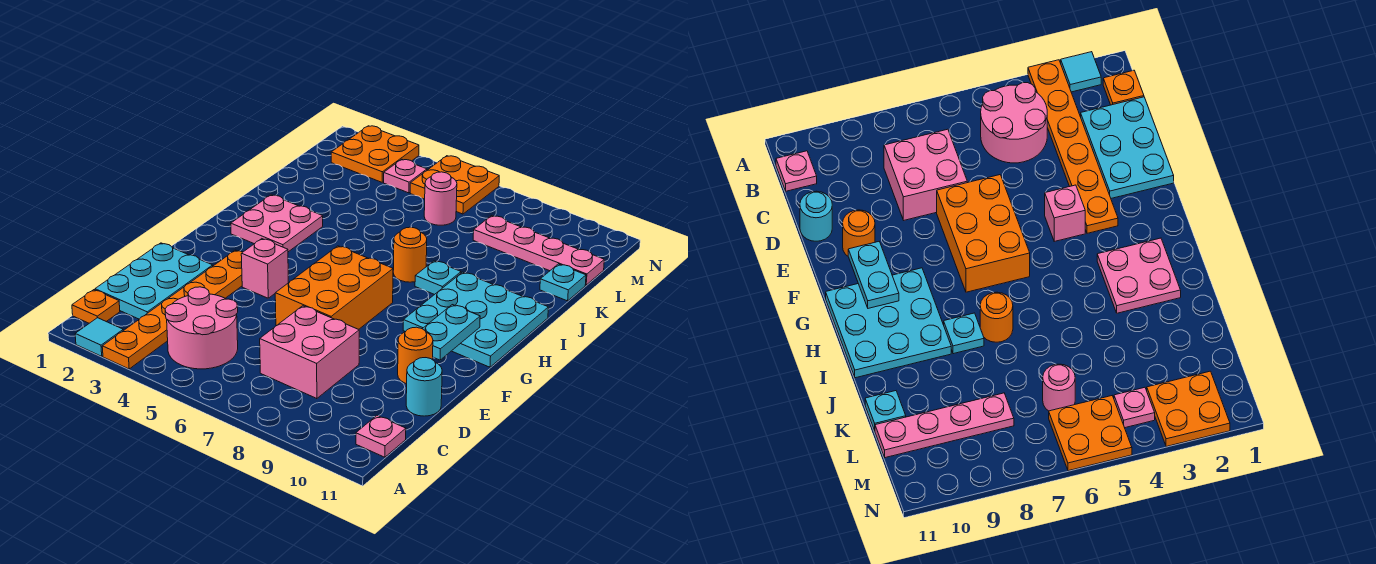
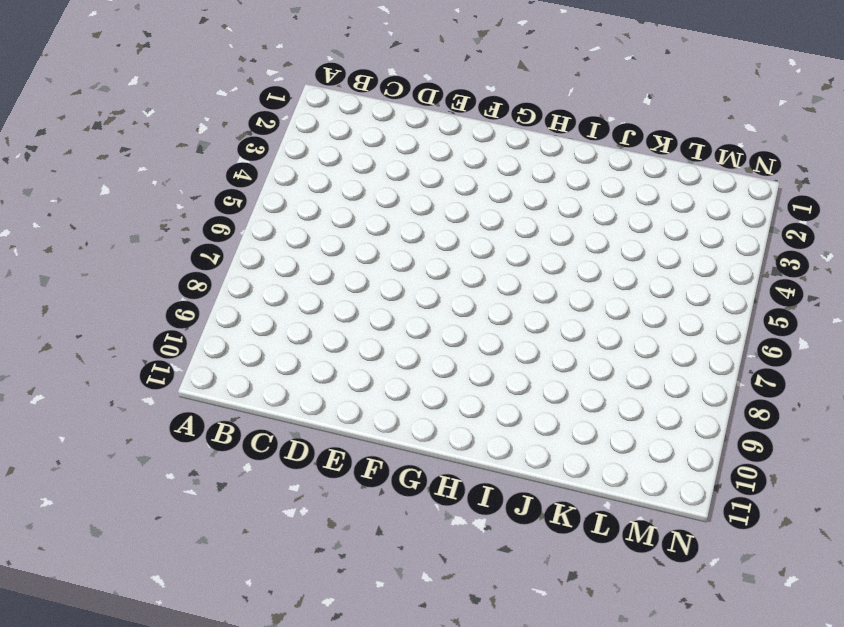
none -> cyan 1x1 tile [75,318,123,356]
none -> orange 1x6 plate [102,250,242,369]
none -> orange 1x1 plate [72,290,120,323]

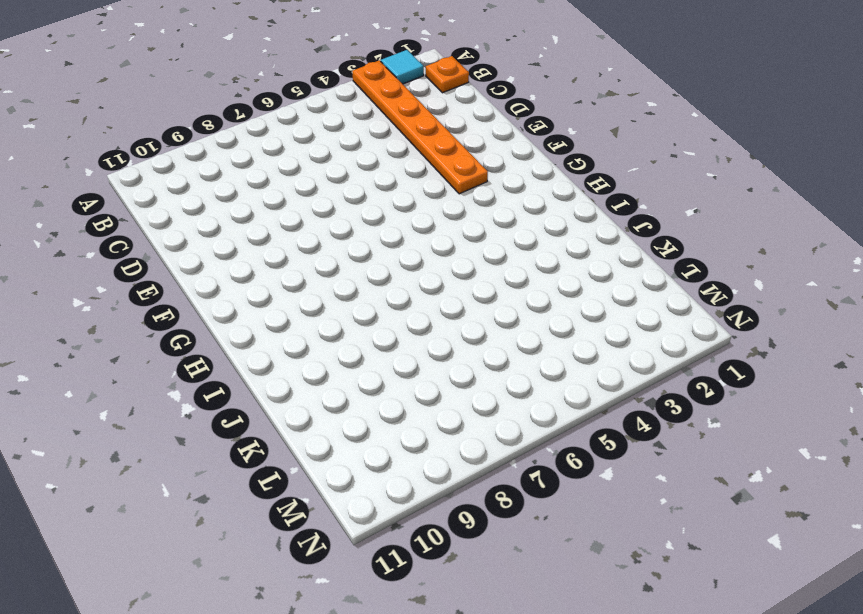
none -> pink 2x2 round brick [165,287,238,369]
none -> pink 1x1 plate [356,416,406,457]
none -> cyan 2x3 plate [95,243,213,319]

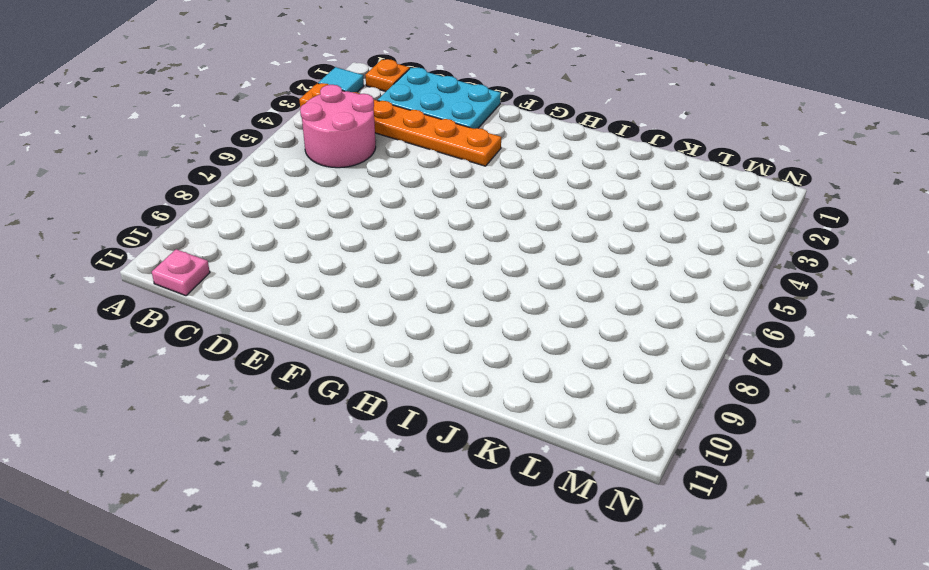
none -> pink 2x2 brick [260,306,359,399]
none -> cyan 1x1 round brick [406,358,442,416]
none -> orange 2x3 brick [275,246,393,329]

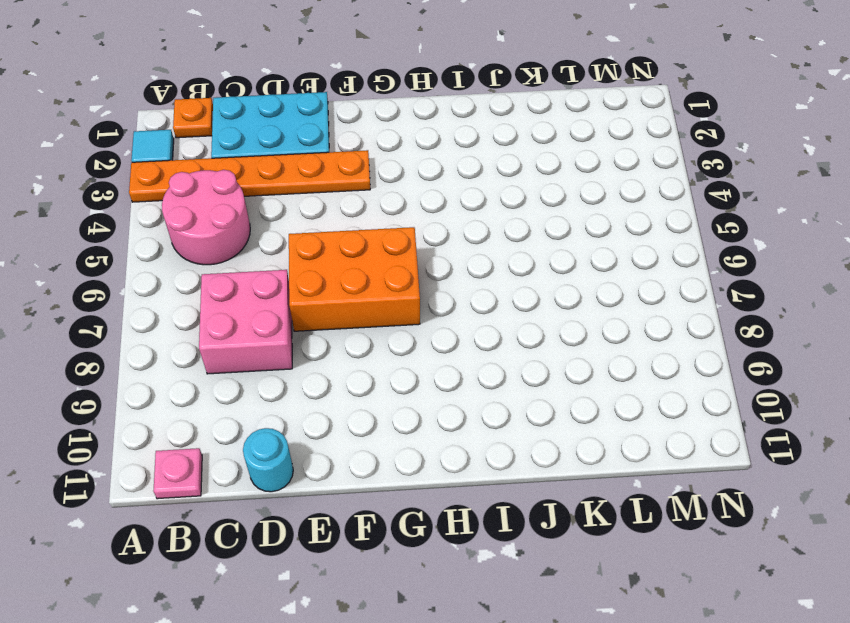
none -> orange 1x1 round brick [398,327,433,384]
none -> pink 1x1 brick [241,239,288,298]
none -> cyan 3x3 plate [403,272,548,367]

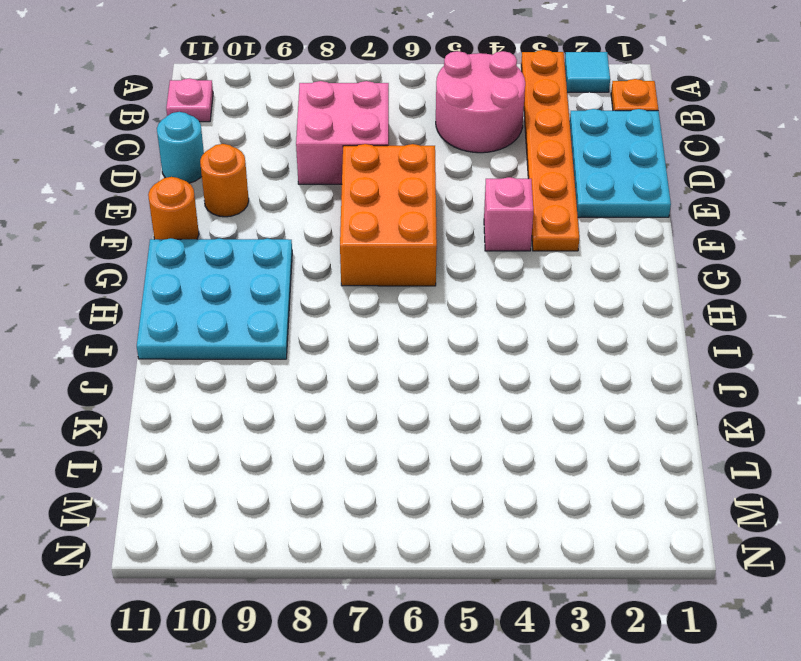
orange 1x1 round brick [148,177,199,239] -> orange 1x1 round brick moved to [393,227,427,282]
none -> pink 2x2 plate [231,195,323,252]
none -> cyan 1x1 plate [415,261,461,295]
none -> cyan 1x1 plate [540,264,586,301]

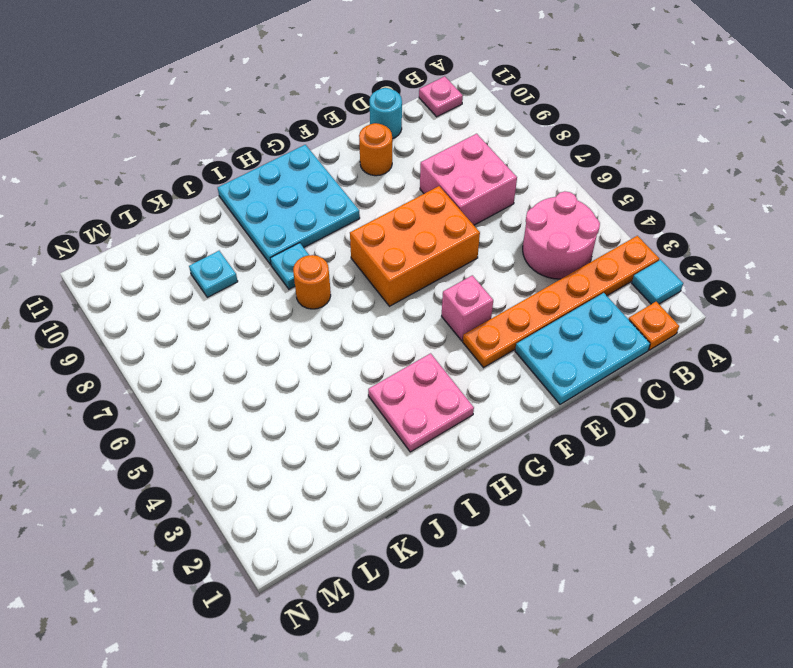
cyan 1x1 plate [189,251,238,297] -> cyan 1x1 plate moved to [540,264,586,301]
none -> pink 1x1 round brick [424,172,457,225]
none -> pink 1x4 plate [473,216,604,285]
none -> orange 2x2 plate [331,126,419,182]

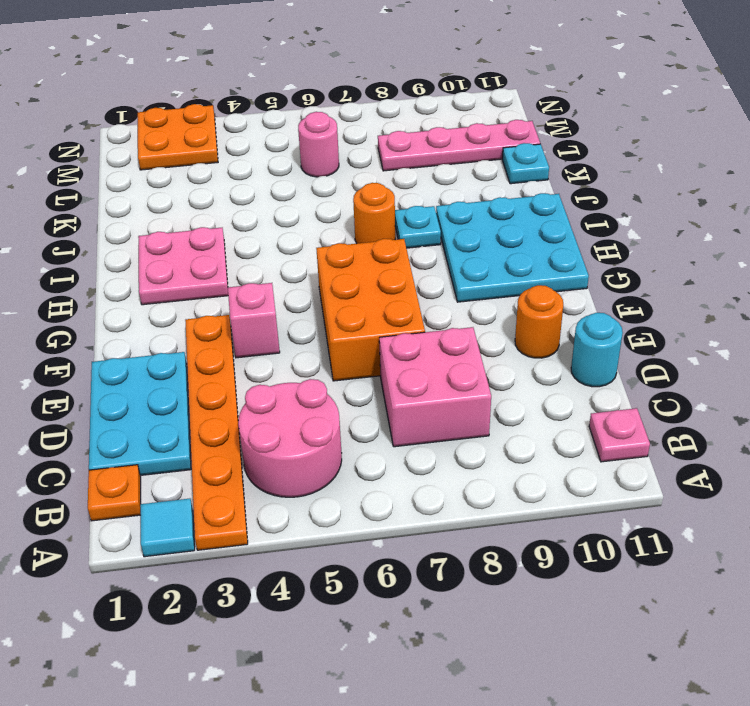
none -> pink 1x1 plate [384,159,427,193]
none -> orange 2x2 plate [410,156,499,214]
none -> cyan 1x2 plate [423,305,480,360]

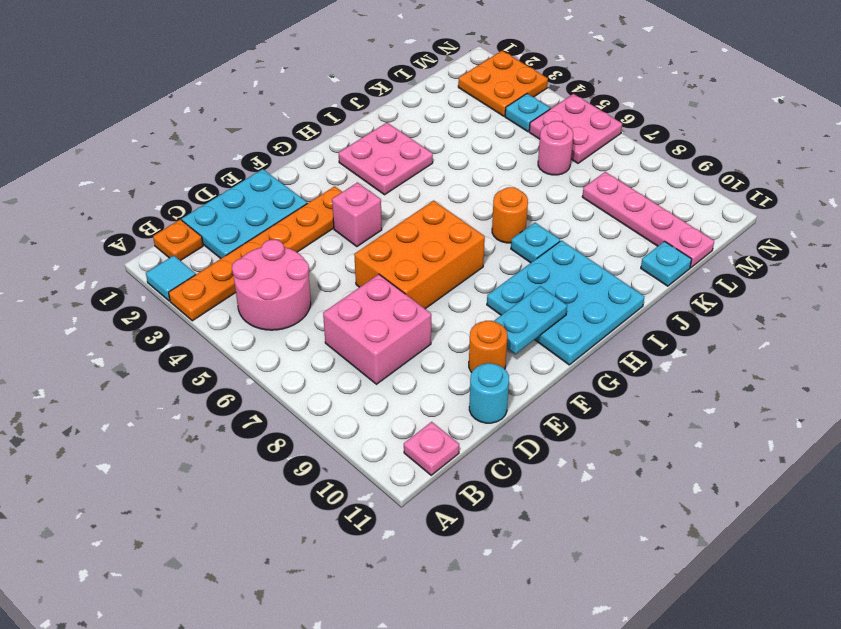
cyan 1x1 plate [505,94,550,132] -> pink 1x1 plate [384,159,427,193]
pink 2x2 plate [529,94,622,163] -> orange 2x2 plate [410,156,499,214]

